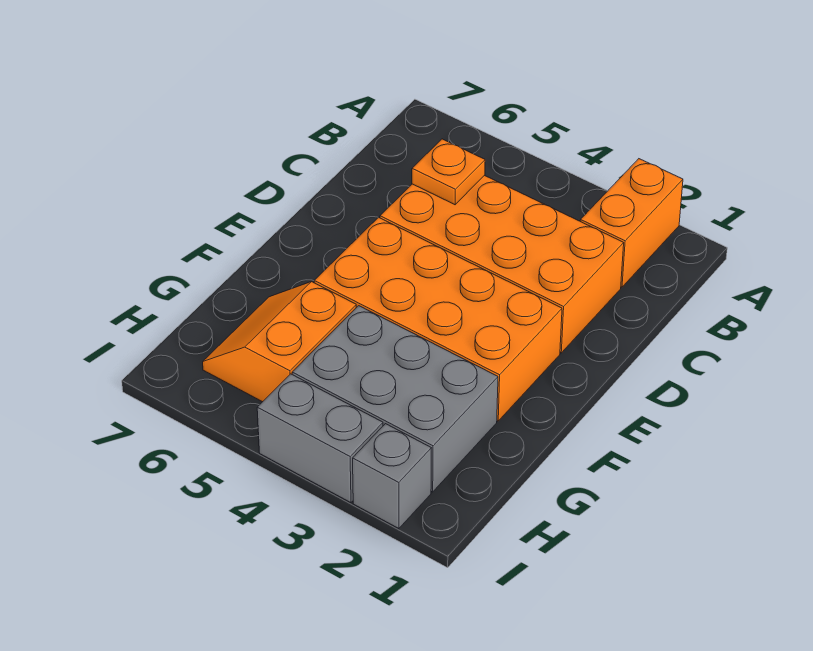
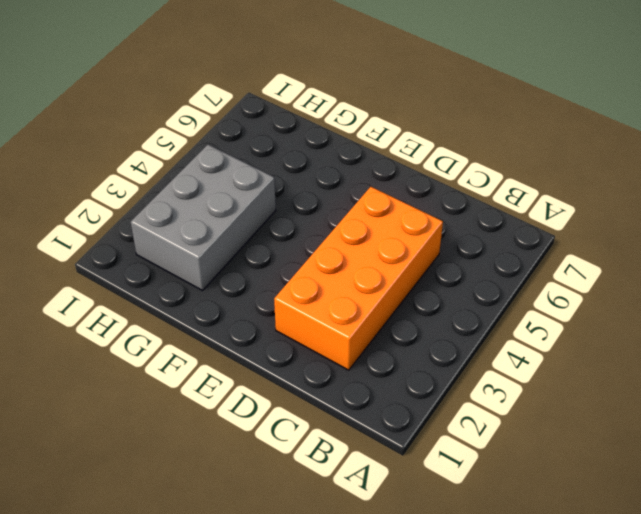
none -> orange 1x2 brick [580,159,683,287]
none -> orange 2x4 brick [314,217,562,421]

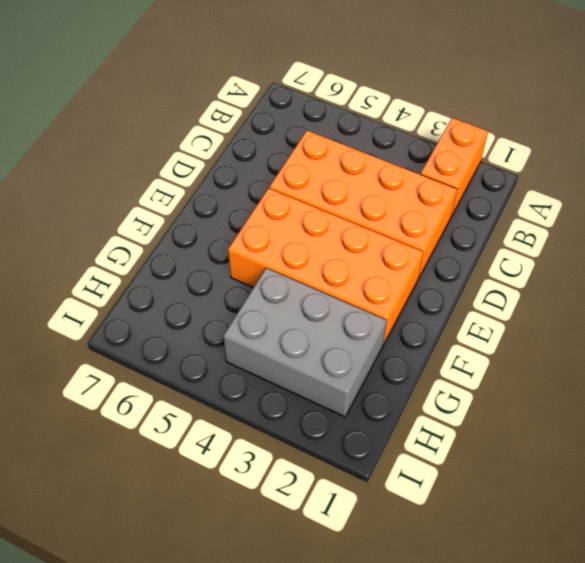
none -> orange 2x2 slope [203,282,356,402]
none -> grey 1x1 brick [353,424,431,529]

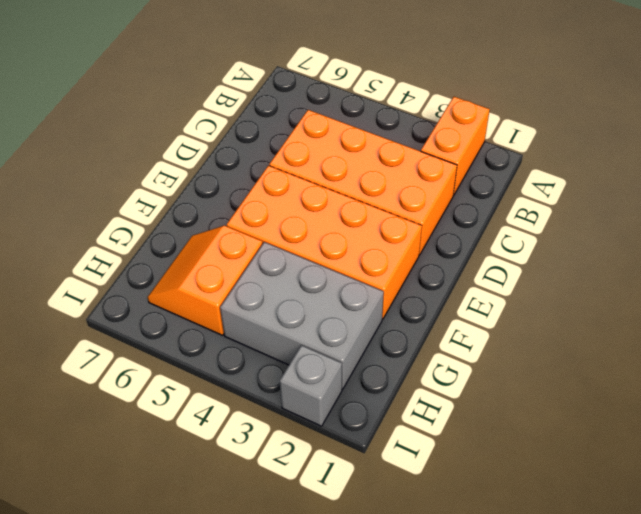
none -> grey 1x2 brick [257,374,383,503]
none -> orange 1x1 plate [412,139,485,205]

